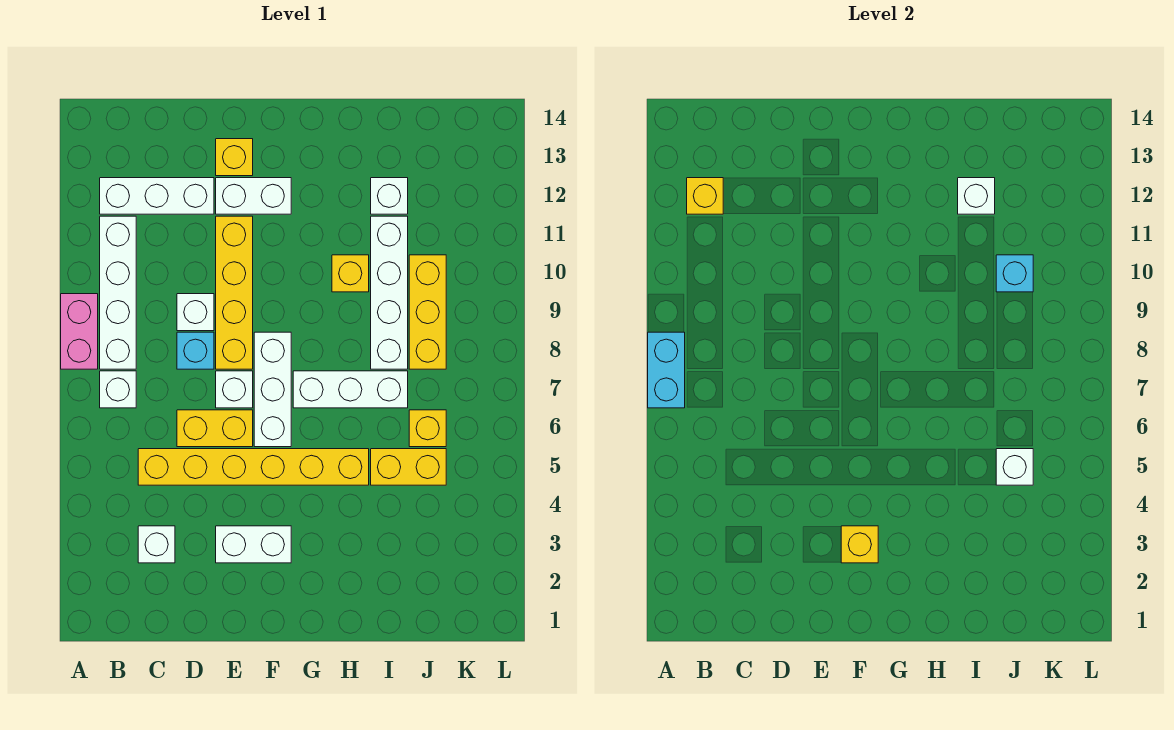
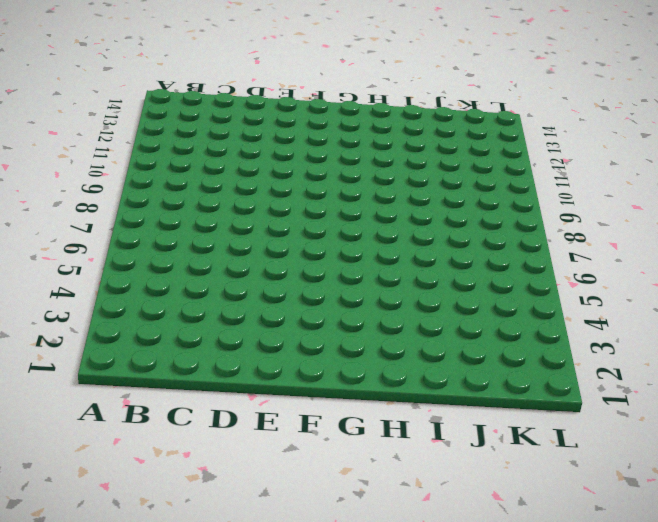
none -> pink 1x2 brick [61,294,98,369]
none -> white 1x1 brick [100,371,136,408]
none -> white 1x4 brick [100,216,136,369]

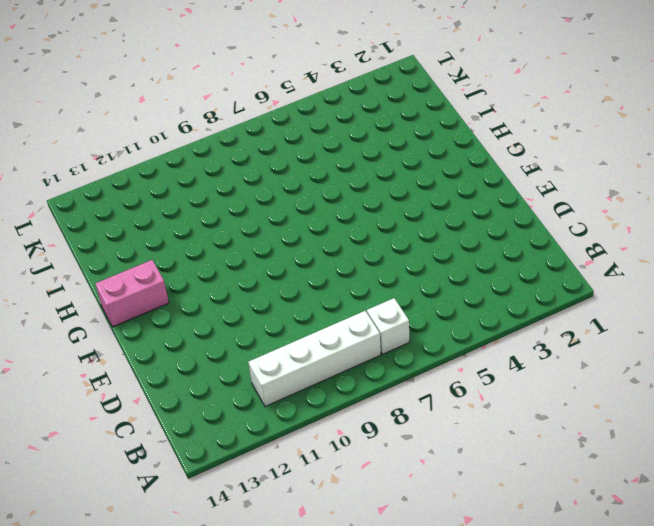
pink 1x2 brick [95,260,169,327] -> pink 1x2 brick moved to [61,294,98,369]
none -> white 1x3 brick [100,178,214,214]
none -> white 1x1 brick [138,526,175,563]
none -> yellow 1x6 brick [138,449,369,485]

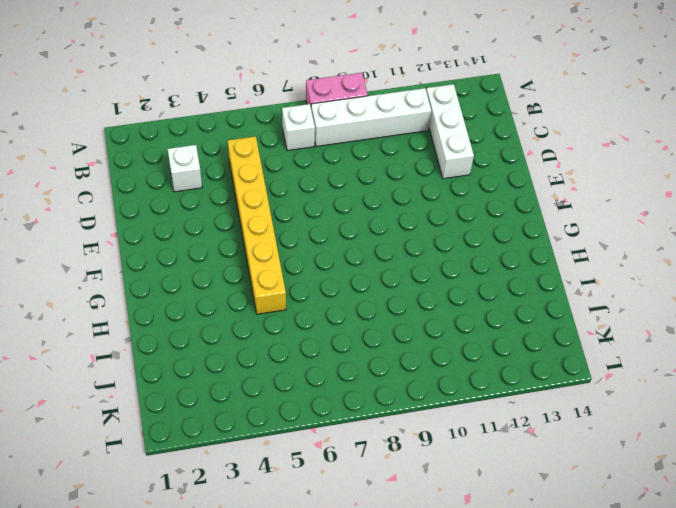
none -> yellow 1x2 brick [177,410,253,447]
none -> cyan 1x1 brick [177,332,214,369]
none -> white 1x1 brick [177,294,214,331]

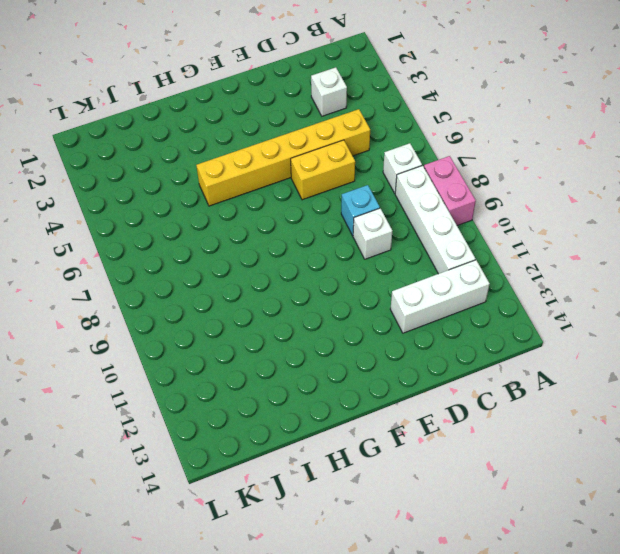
none -> white 1x2 brick [216,526,291,563]
none -> white 1x1 brick [216,371,253,408]
none -> yellow 1x4 brick [216,216,253,369]

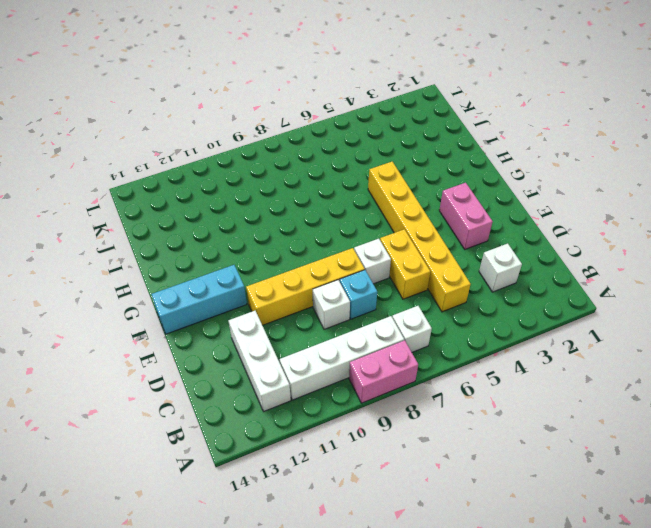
pink 1x2 brick [439,183,493,249] -> white 1x2 brick [216,526,291,563]
cyan 1x3 brick [152,265,247,334] -> white 1x2 brick [216,178,291,214]
none -> yellow 1x1 brick [216,139,253,176]
none -> white 1x3 brick [254,332,291,447]
none -> white 1x3 brick [293,371,408,408]

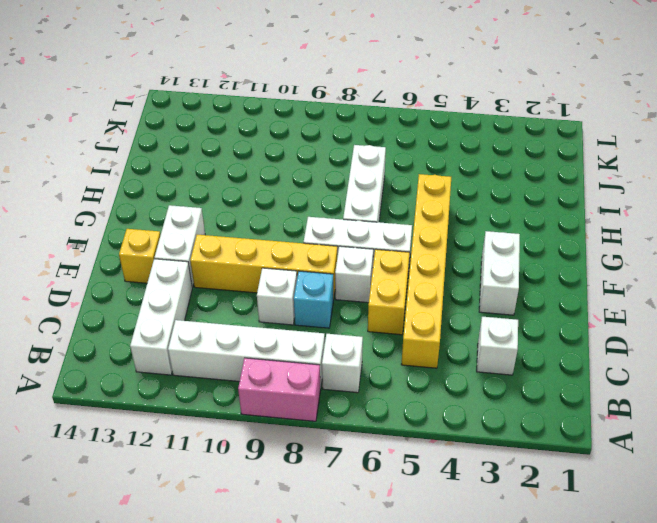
none -> yellow 1x1 brick [332,255,369,292]
none -> yellow 1x2 brick [371,449,446,485]
none -> white 1x4 brick [371,216,408,369]

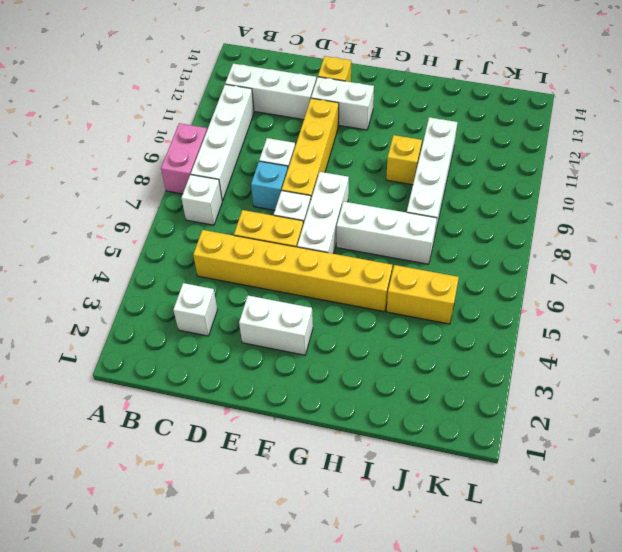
none -> white 1x1 brick [371,178,408,214]
none -> yellow 1x1 brick [409,410,446,447]
none -> yellow 1x3 brick [409,255,446,369]

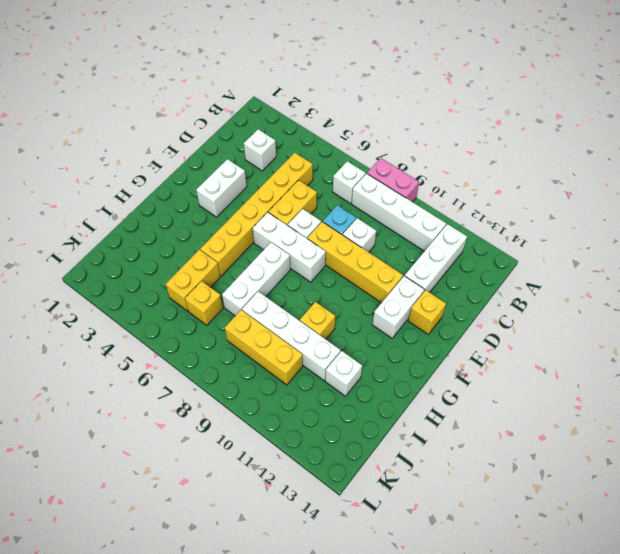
none -> cyan 1x2 brick [648,332,685,408]
none -> yellow 1x1 brick [687,178,723,214]
none -> yellow 1x1 brick [841,526,878,563]

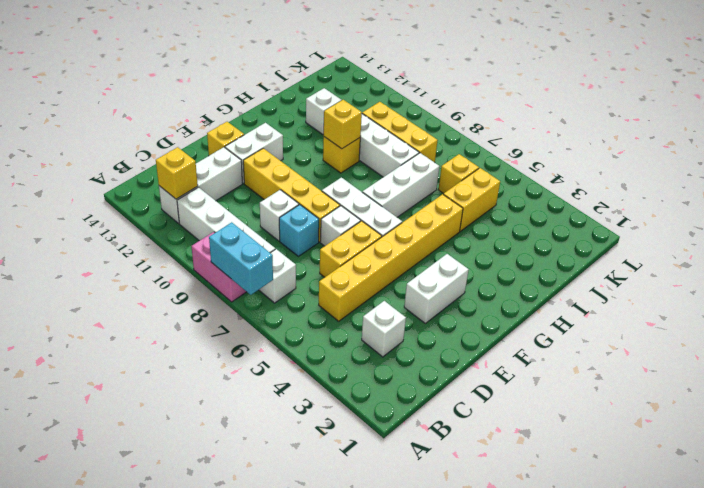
yellow 1x1 brick [324,100,362,149] -> yellow 1x1 brick moved to [841,526,878,563]
none -> white 1x1 brick [958,178,995,214]
none -> white 1x1 brick [996,449,1033,485]
none -> cyan 1x1 brick [996,255,1033,292]

